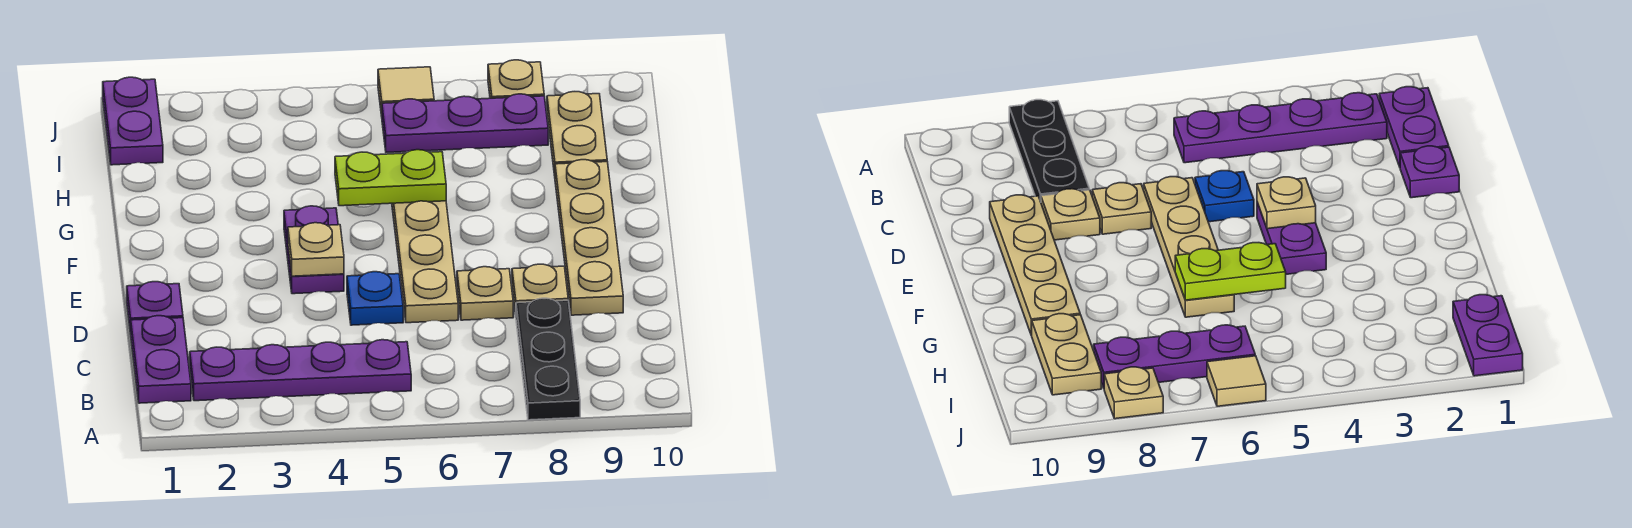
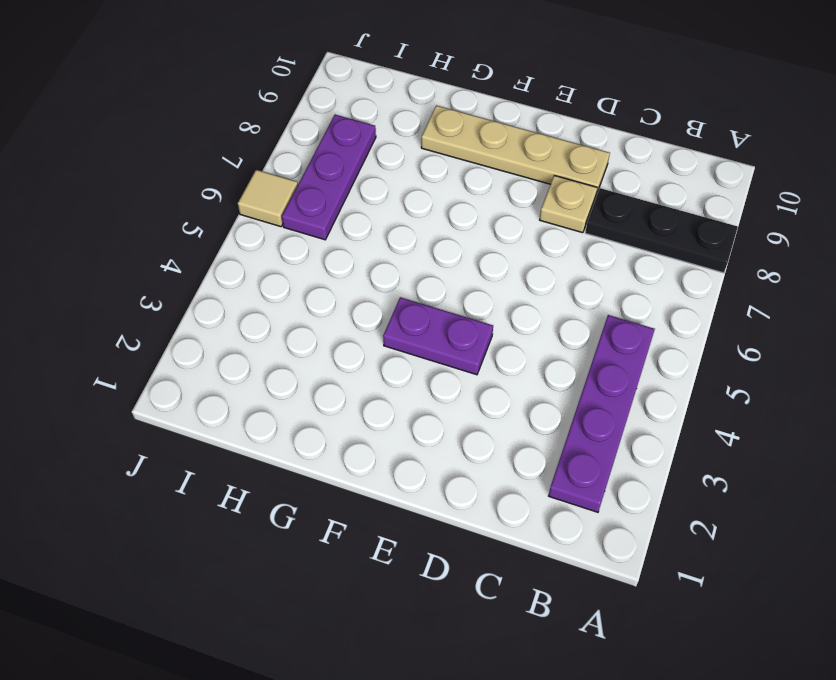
none -> purple 1x2 plate [131,316,191,403]
none -> purple 1x1 plate [127,282,183,334]
none -> blue 1x1 plate [347,272,403,325]

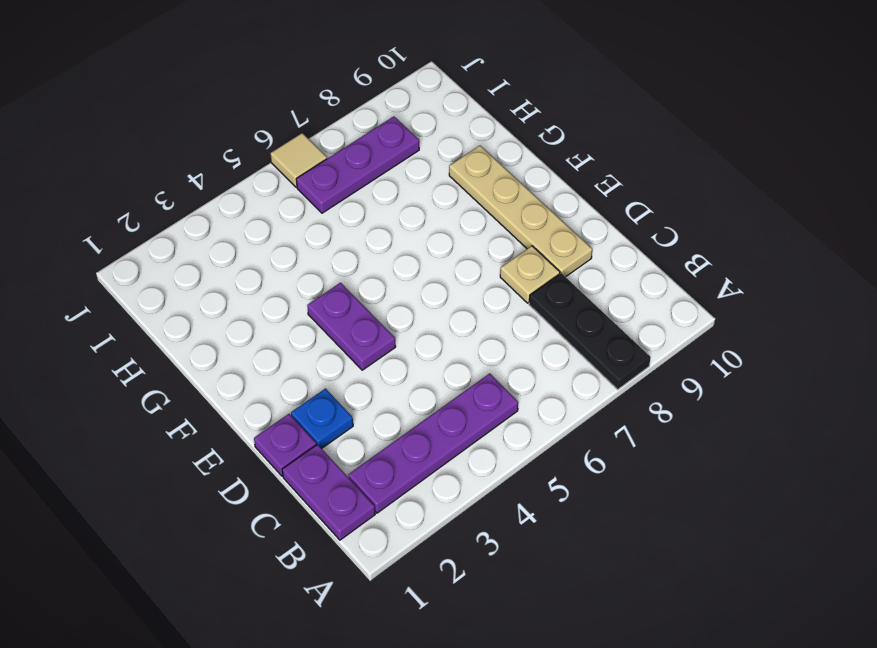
blue 1x1 plate [291,389,353,448] -> blue 1x1 plate moved to [347,272,403,325]
none -> tan 1x4 plate [392,201,458,323]
none -> tan 1x1 plate [457,267,513,320]
none -> tan 1x2 plate [547,92,607,176]

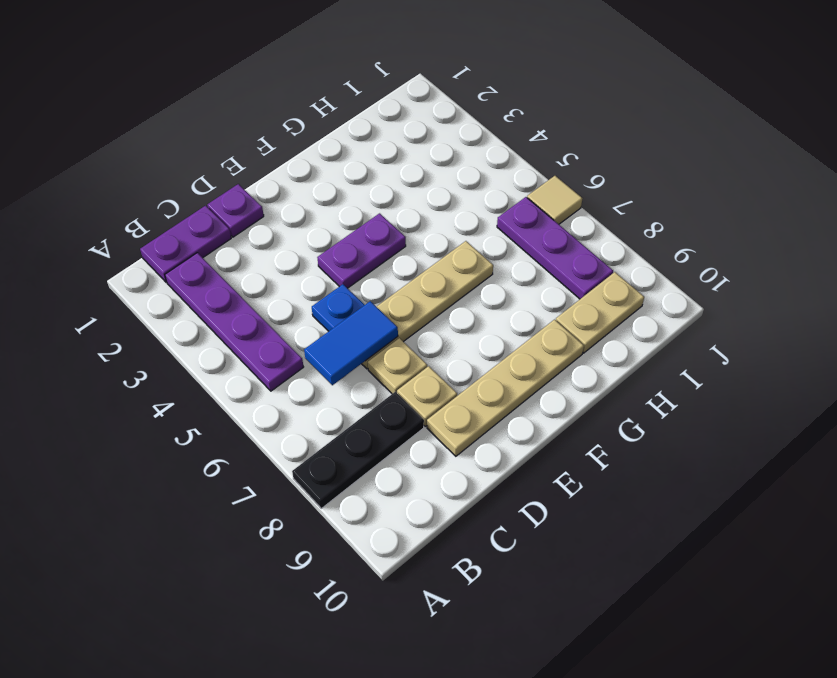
blue 1x2 tile [304,301,398,385] -> none
none -> purple 1x2 plate [103,77,163,165]
none -> tan 1x1 plate [488,60,544,98]
none -> tan 1x1 plate [288,223,344,276]

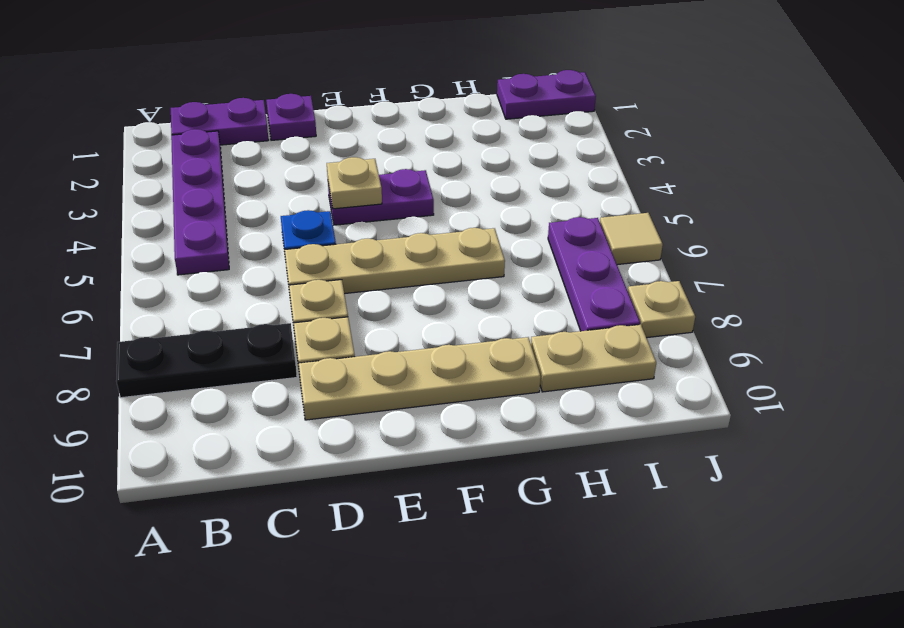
none -> lime 1x2 plate [335,150,446,206]

